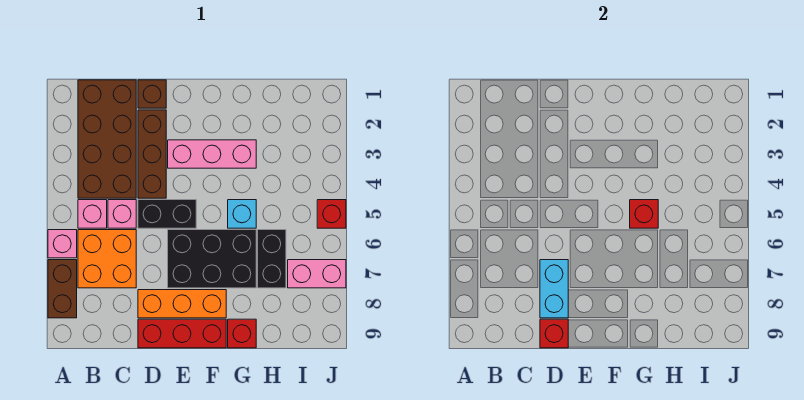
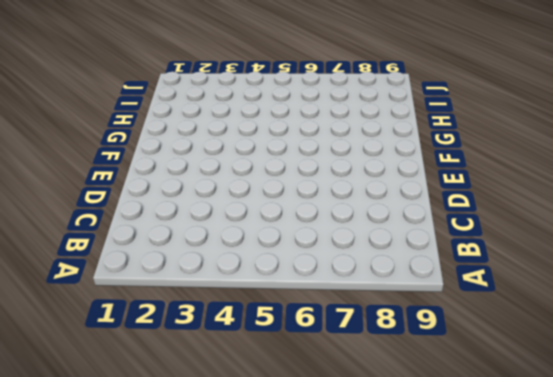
none -> pink 1x1 brick [48,230,77,258]
none -> brown 1x2 brick [48,260,77,318]
none -> brown 2x4 brick [78,80,136,198]

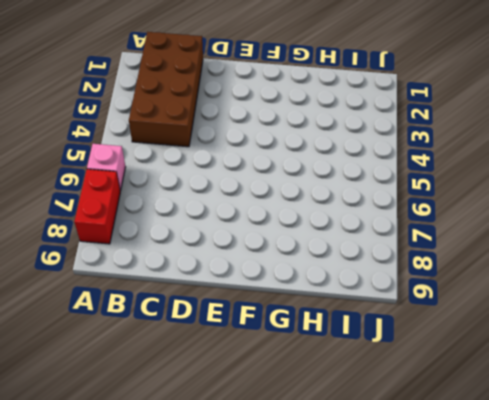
red 1x2 brick [74,169,120,244] -> brown 1x2 brick [48,260,77,318]
none -> pink 1x1 brick [78,200,107,228]
none -> orange 2x2 brick [78,230,136,288]
none -> pink 1x1 brick [108,200,136,228]

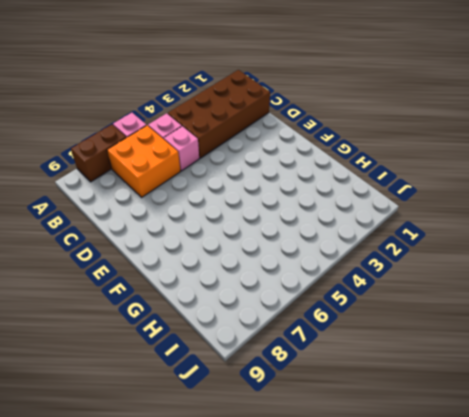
none -> brown 1x1 brick [138,80,166,108]
none -> brown 1x3 brick [138,110,166,198]
none -> black 1x2 brick [138,200,196,228]

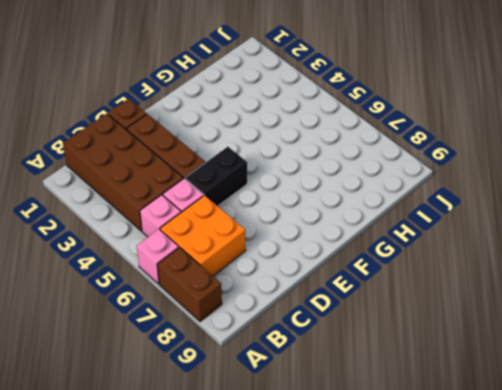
none -> orange 1x3 brick [138,290,226,318]
none -> red 1x3 brick [138,319,226,348]
none -> pink 1x3 brick [168,140,256,168]

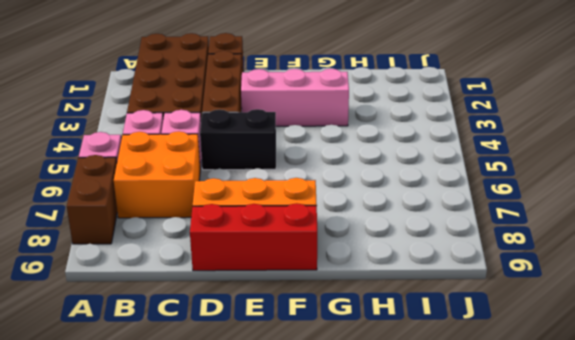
none -> black 2x3 brick [168,230,256,288]
none -> cyan 1x1 brick [228,200,256,228]
none -> red 1x1 brick [228,319,256,348]

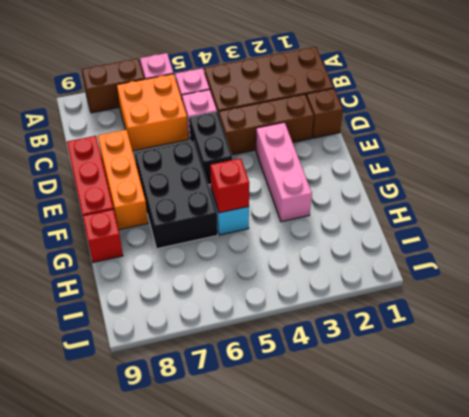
none -> black 1x2 brick [258,230,286,288]
none -> pink 1x2 brick [288,260,346,288]
none -> red 1x1 brick [317,200,346,228]

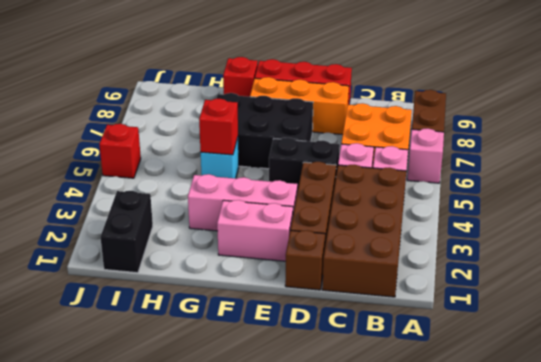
pink 1x2 brick [217,200,293,261] -> pink 1x2 brick moved to [288,260,346,288]
black 1x2 brick [100,191,153,273] -> black 1x2 brick moved to [258,230,286,288]
none -> cyan 1x2 brick [540,260,568,318]
none -> red 1x1 brick [540,319,568,348]

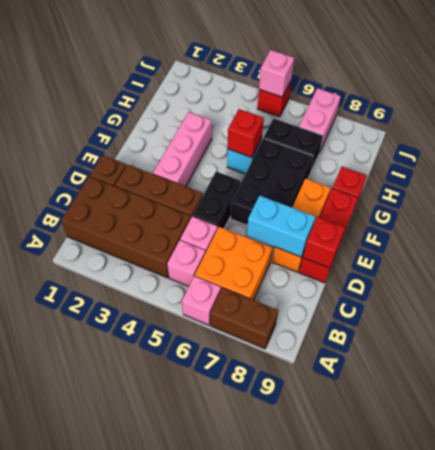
pink 1x1 brick [259,50,294,97] -> none

